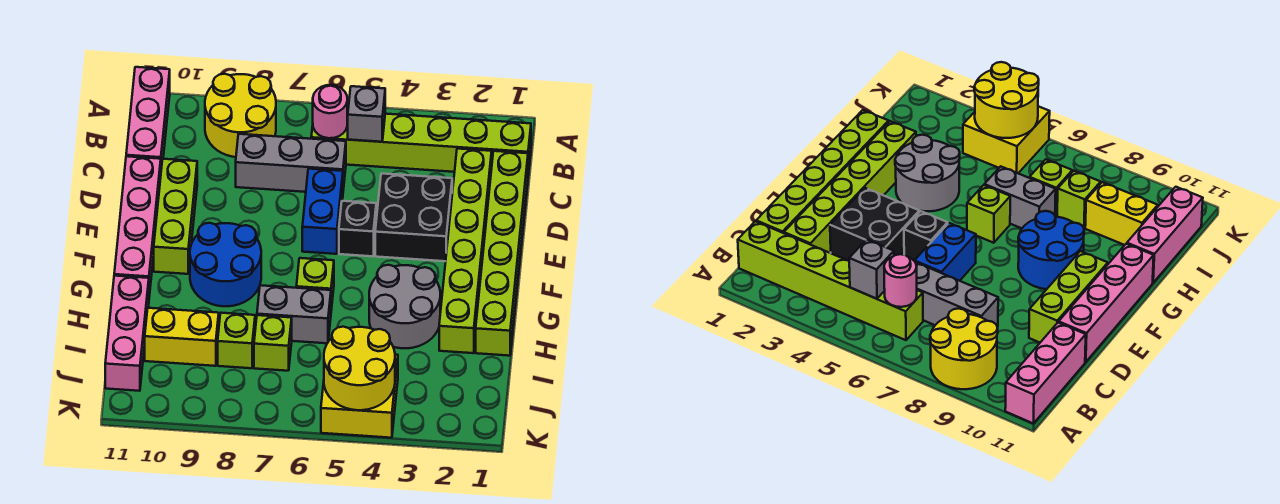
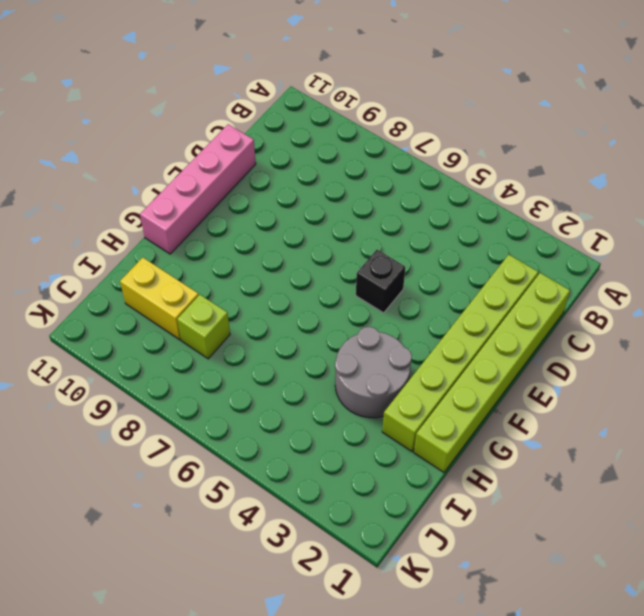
none -> yellow 2x2 round brick [205,74,276,157]
none -> pink 1x3 brick [126,67,170,169]
none -> lime 1x6 brick [311,111,531,173]

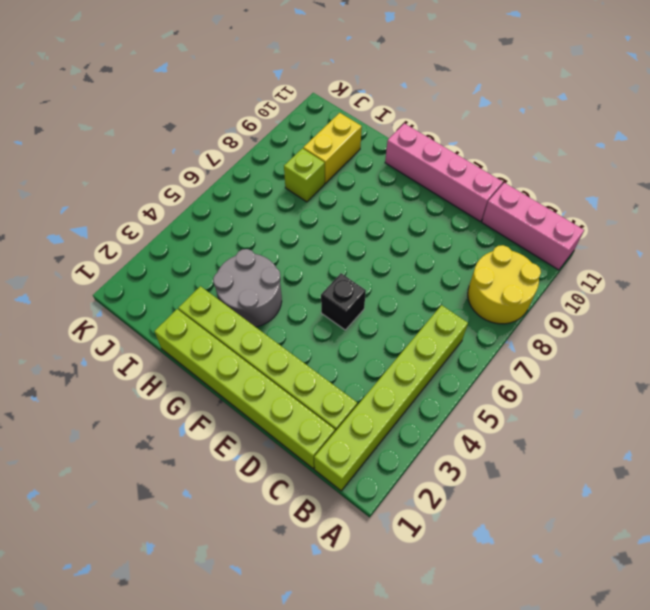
none -> grey 1x3 brick [236,134,346,192]
none -> black 2x2 brick [375,173,452,261]
none -> blue 1x2 brick [302,169,343,254]

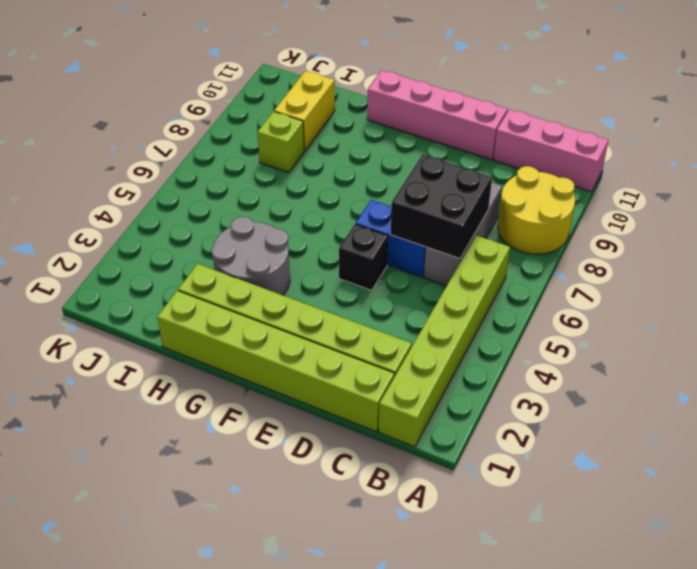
black 2x2 brick [390,155,492,259] -> black 2x2 brick moved to [375,173,452,261]
none -> lime 1x3 brick [154,159,197,274]
none -> blue 2x2 round brick [190,223,261,306]
none -> lime 1x1 brick [296,258,334,310]

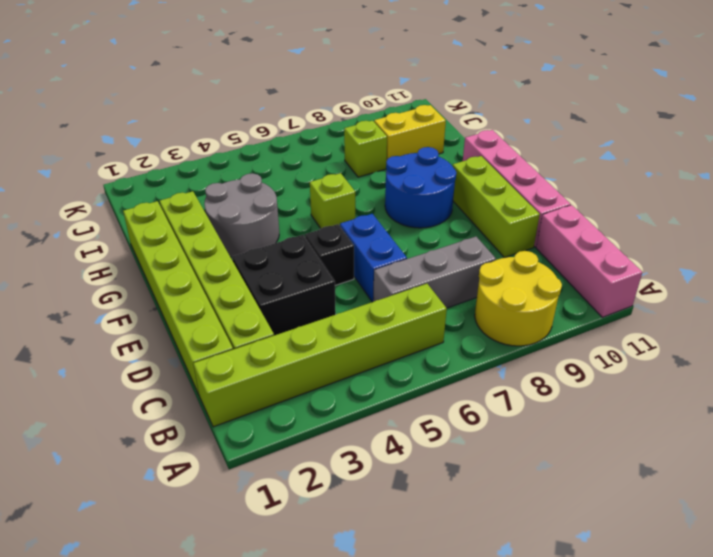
none -> grey 1x2 brick [257,285,331,343]
none -> pink 1x3 brick [105,276,149,391]
none -> lime 1x1 brick [254,315,292,371]

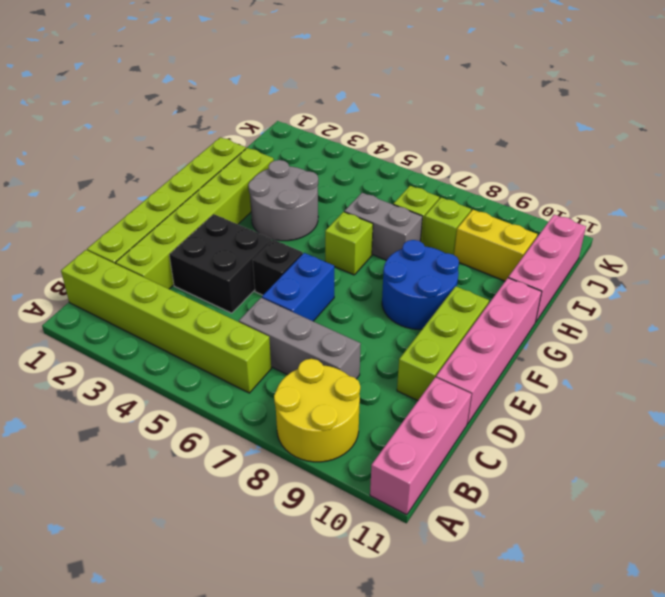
none -> yellow 2x2 brick [321,354,398,438]
none -> grey 1x1 brick [348,86,385,142]
none -> pink 1x1 round brick [313,85,347,138]

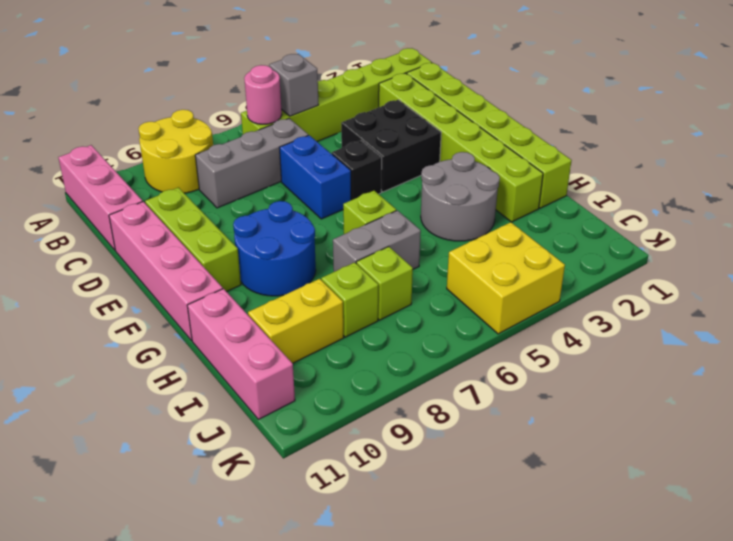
none -> yellow 2x2 round brick [324,327,395,410]

